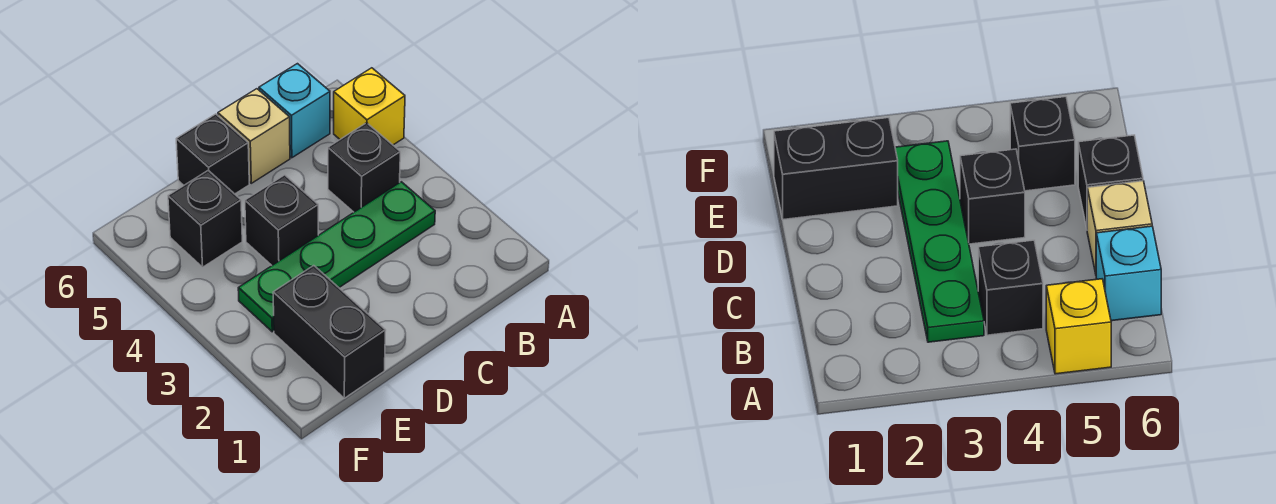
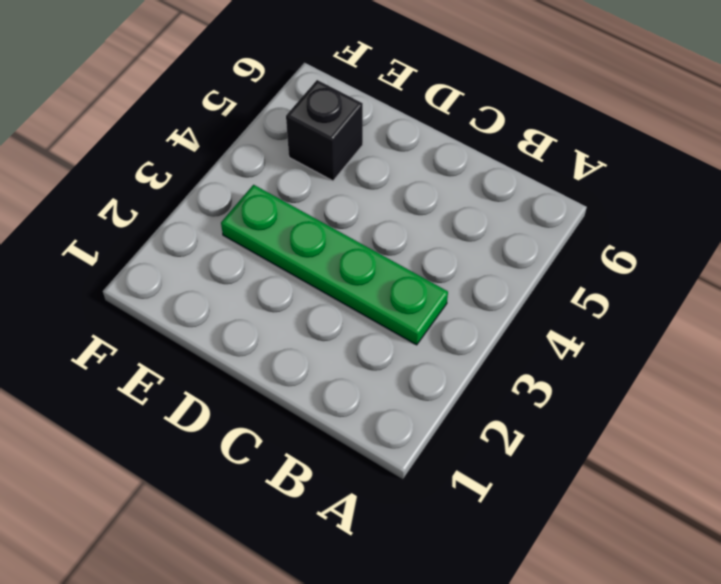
none -> yellow 1x1 brick [334,68,405,145]
none -> black 1x1 brick [328,123,400,212]

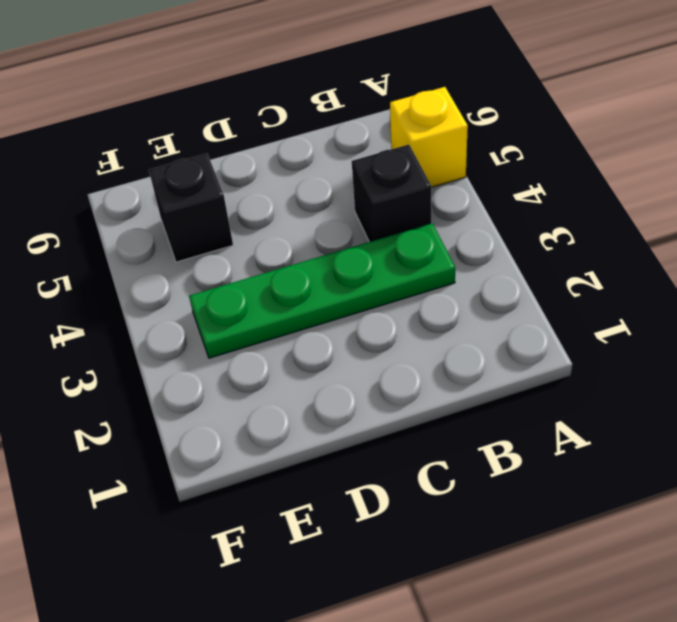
none -> cyan 1x1 brick [259,64,330,158]
none -> tan 1x1 brick [218,89,290,183]

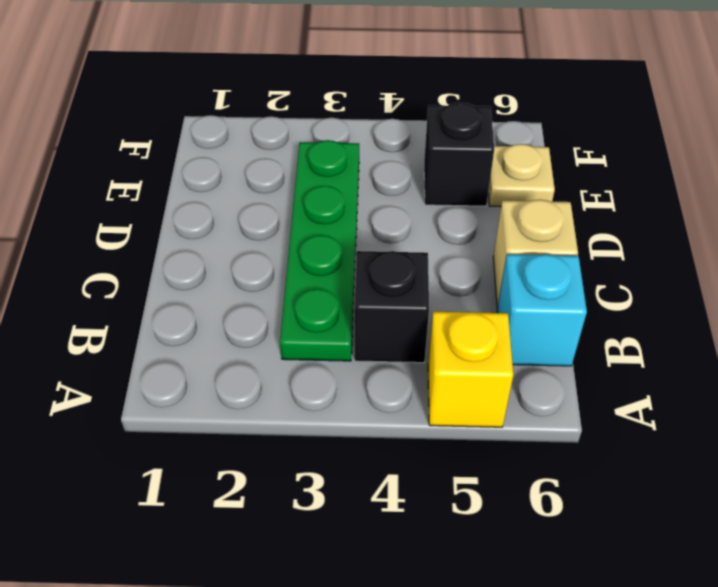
tan 1x1 plate [488,144,555,206] -> none
none -> black 1x1 brick [245,175,318,265]
none -> black 1x1 brick [176,114,249,194]

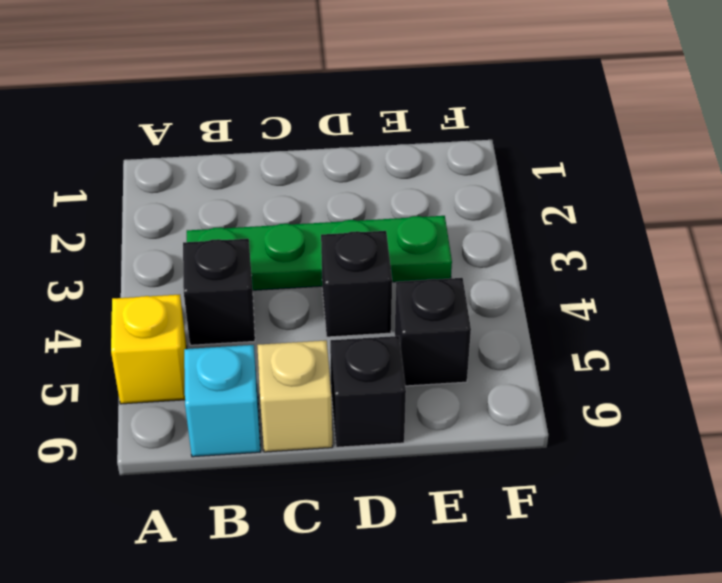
none -> black 1x2 brick [273,266,386,398]

